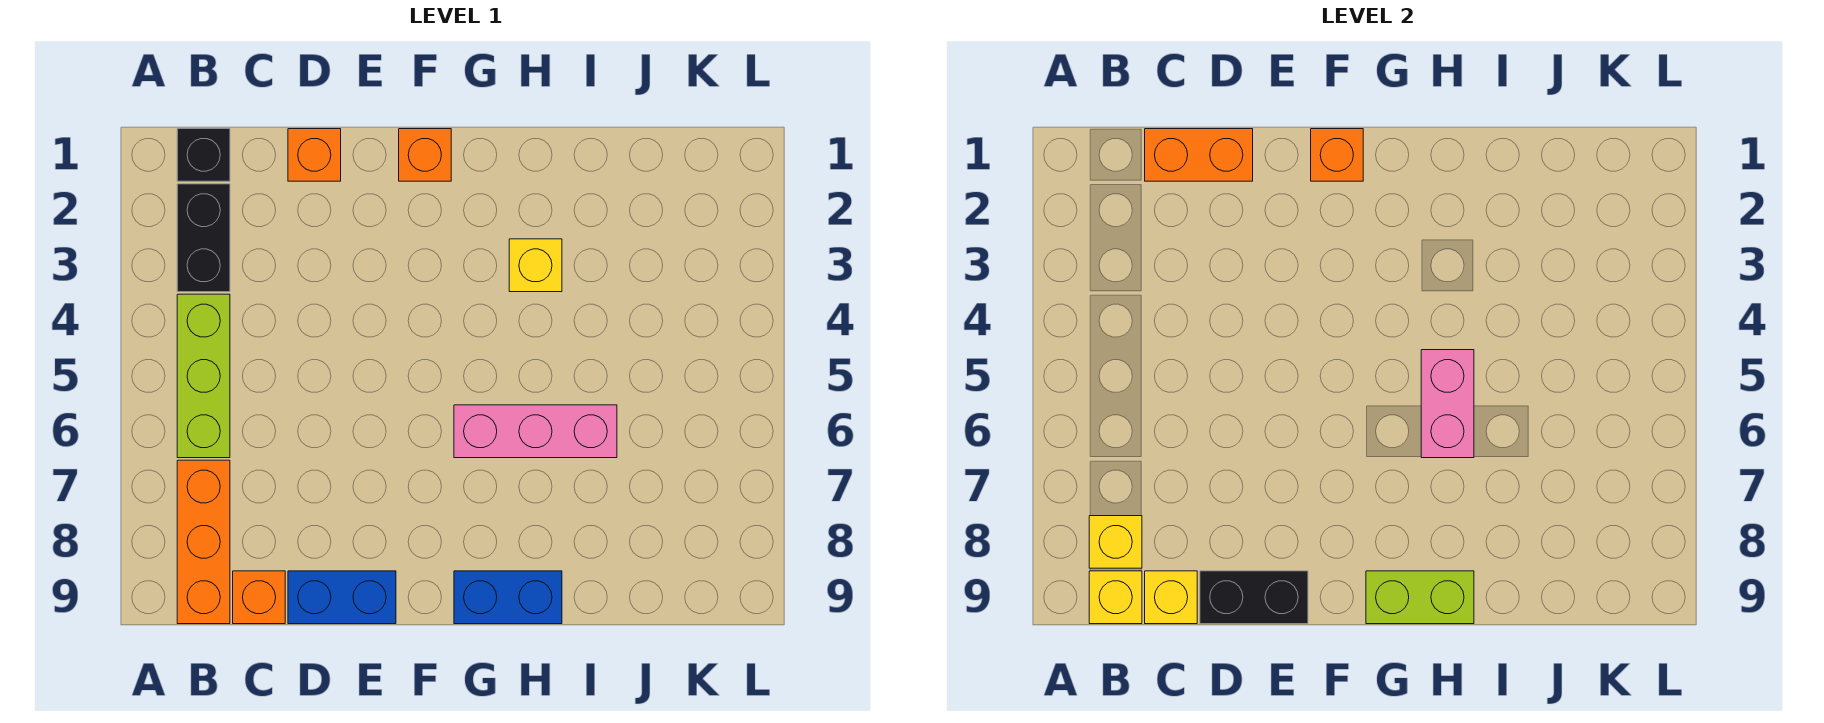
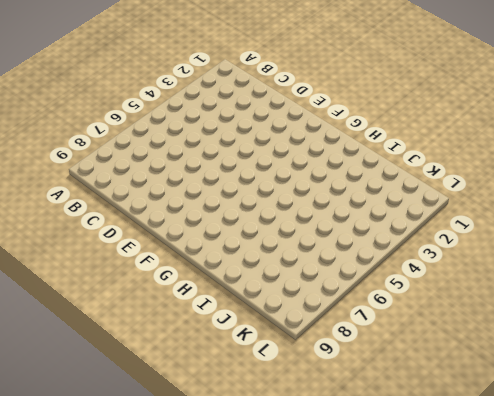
none -> black 1x1 brick [177,129,230,181]
none -> black 1x2 brick [177,184,230,292]
none -> lime 1x3 brick [177,294,230,458]

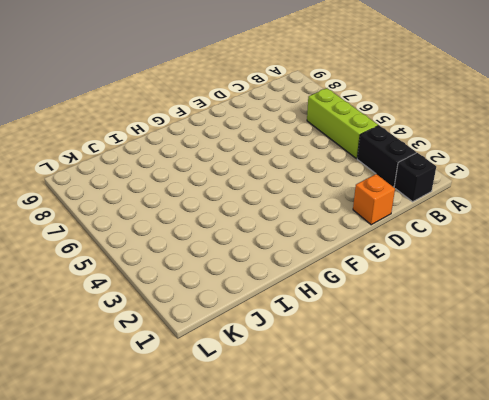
none -> orange 1x3 brick [177,460,230,624]
none -> orange 1x1 brick [233,571,285,624]
none -> blue 1x2 brick [288,571,396,624]

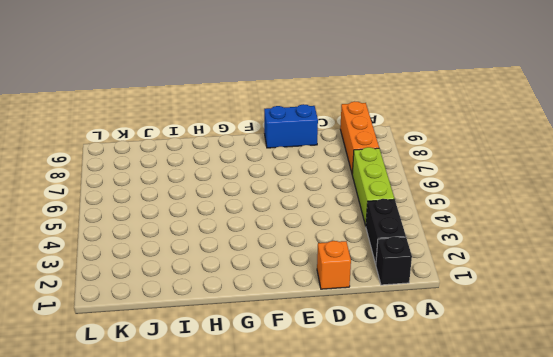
none -> orange 1x1 brick [233,571,285,624]
none -> orange 1x1 brick [399,129,451,181]
none -> pink 1x3 brick [454,405,617,458]

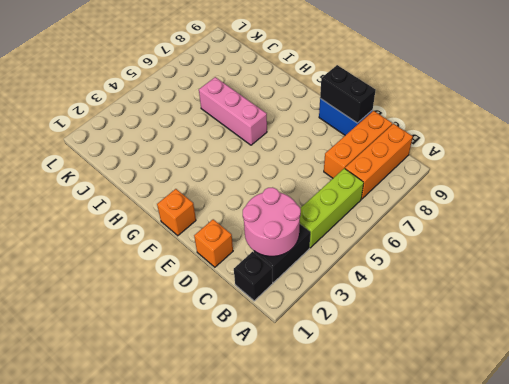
pink 2x2 round brick [243,187,301,256] -> none
orange 1x3 brick [324,111,392,178] -> orange 1x1 brick [233,571,285,624]
none -> blue 1x2 brick [454,571,562,624]
none -> yellow 1x1 brick [509,239,562,292]
none -> yellow 1x1 brick [1089,516,1142,568]

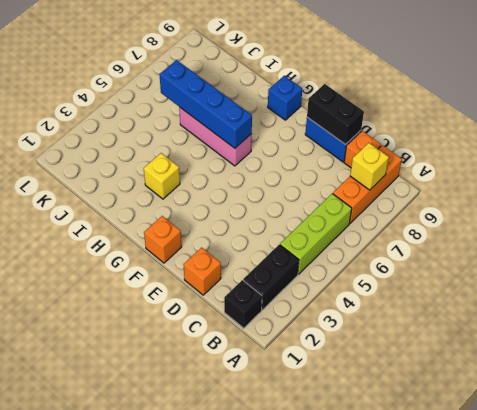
blue 1x4 brick [159,60,252,148] -> pink 1x2 brick [1421,350,1474,458]
blue 1x1 brick [268,76,302,120] -> blue 1x2 brick [454,571,562,624]
none -> yellow 1x1 brick [1089,571,1142,624]
none -> orange 1x2 brick [1145,129,1253,181]
none -> yellow 1x1 brick [1145,571,1197,624]

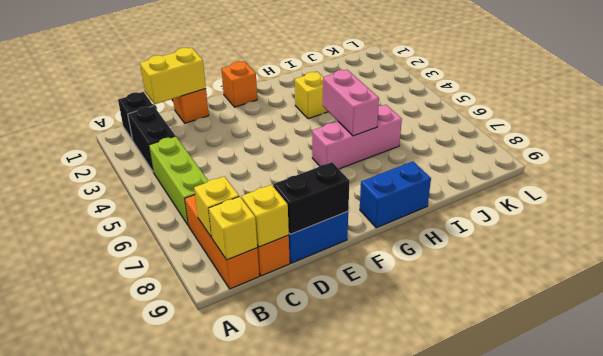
yellow 1x2 brick [140,48,206,104] -> orange 1x2 brick [1145,129,1253,181]
none -> orange 1x1 brick [1311,129,1363,181]
none -> lime 1x2 brick [1366,571,1474,624]

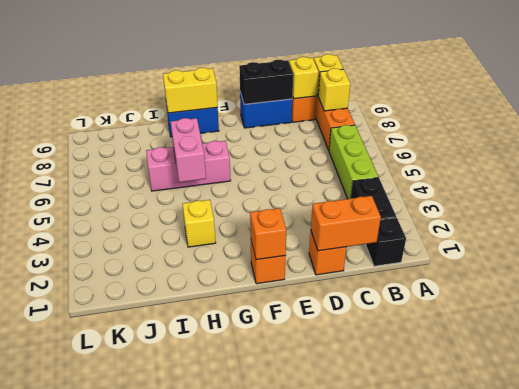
yellow 1x2 brick [163,68,218,113] -> lime 1x2 brick [1366,571,1474,624]

